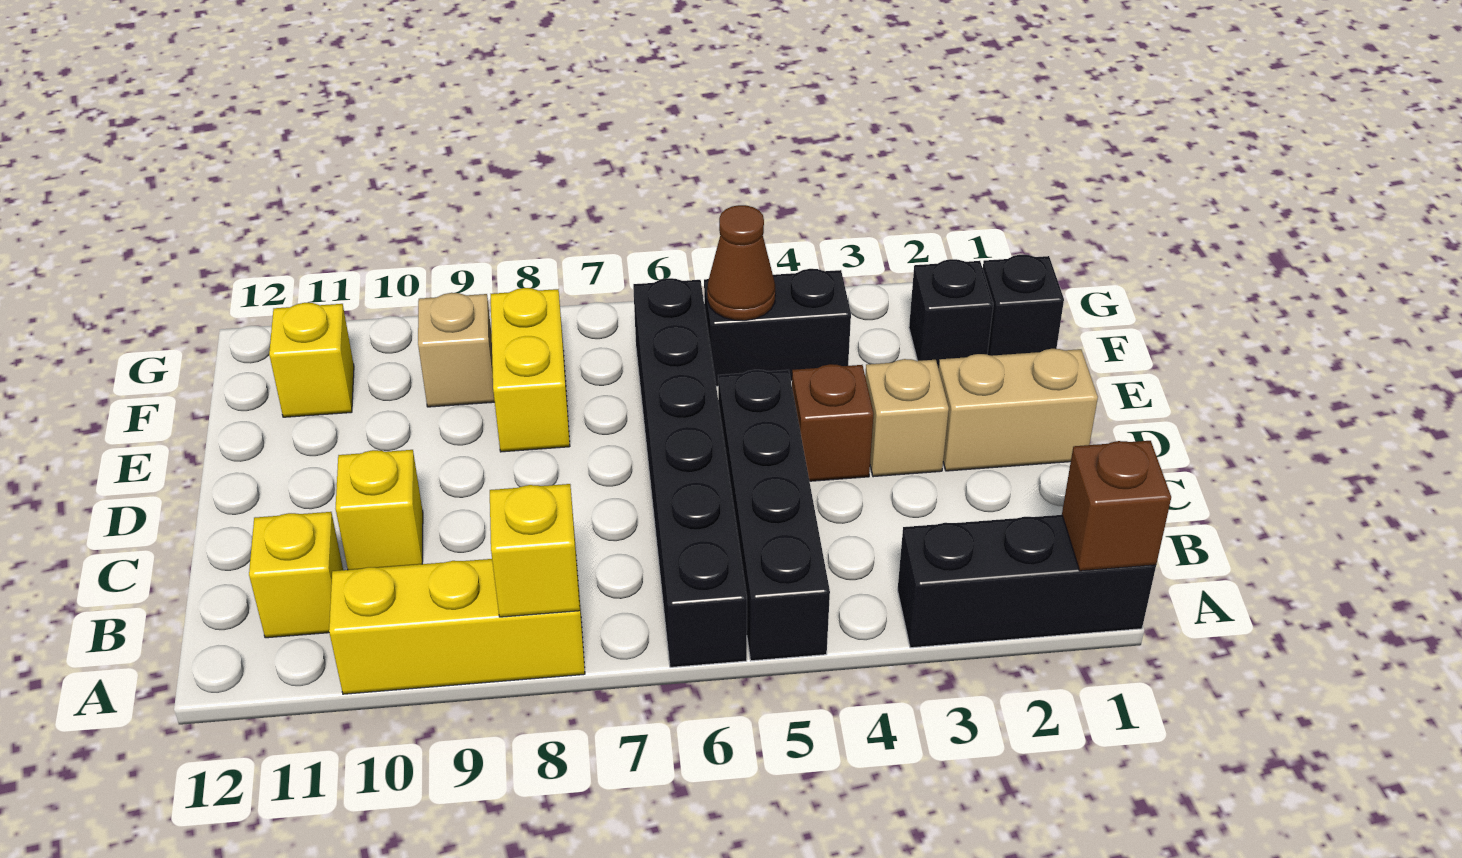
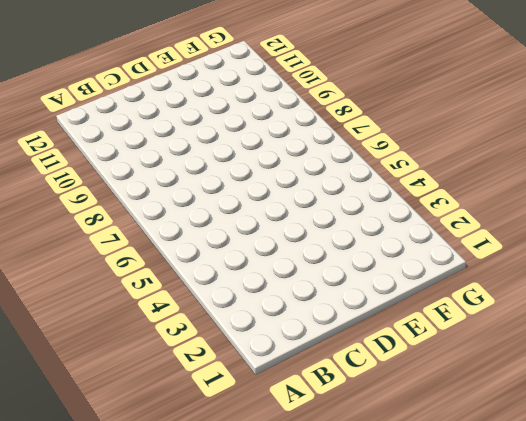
none -> black 1x3 brick [898,515,1156,648]
none -> black 1x4 brick [718,370,830,661]
none -> black 1x6 brick [633,278,747,667]

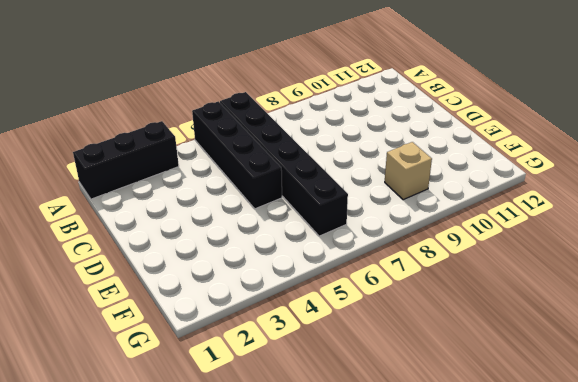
none -> yellow 1x3 brick [329,559,585,694]
none -> yellow 1x1 brick [249,512,343,638]
none -> yellow 1x1 brick [336,450,423,570]

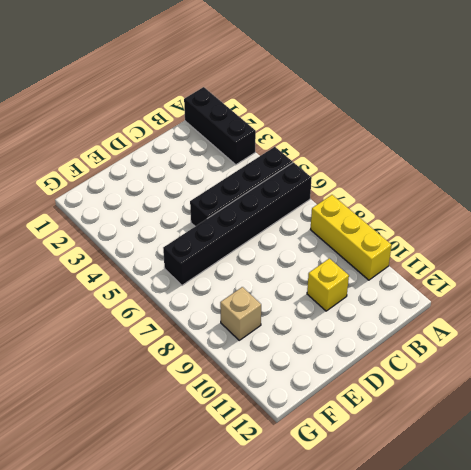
none -> yellow 1x1 brick [249,512,343,638]
none -> tan 1x2 brick [938,349,1098,471]
none -> tan 1x1 brick [865,359,949,477]

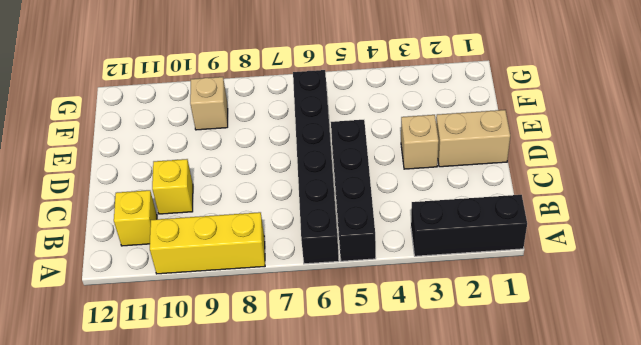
none -> brown 1x1 brick [792,364,874,481]
none -> yellow 1x2 brick [491,288,570,452]
none -> black 1x1 brick [983,255,1064,356]

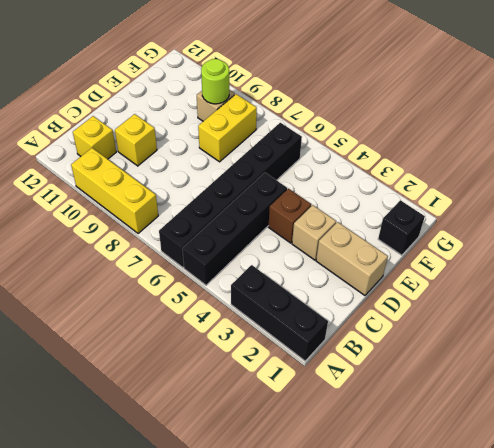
lime 1x1 round brick [201,59,229,104] -> none
none -> black 1x1 brick [909,259,993,368]
none -> black 1x2 brick [704,269,851,386]
none -> yellow 1x1 brick [269,303,354,417]

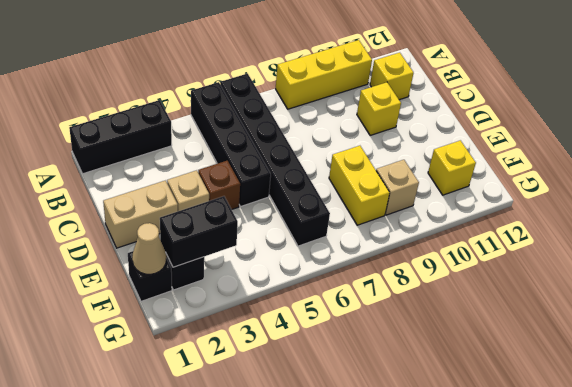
tan 1x1 cone [132,223,166,274] -> none
black 1x2 brick [160,196,238,267] -> black 1x2 brick moved to [704,269,851,386]
none -> brown 1x1 brick [1062,441,1171,571]
none -> yellow 1x1 brick [490,484,580,617]
none -> brown 1x1 cone [707,205,775,321]

